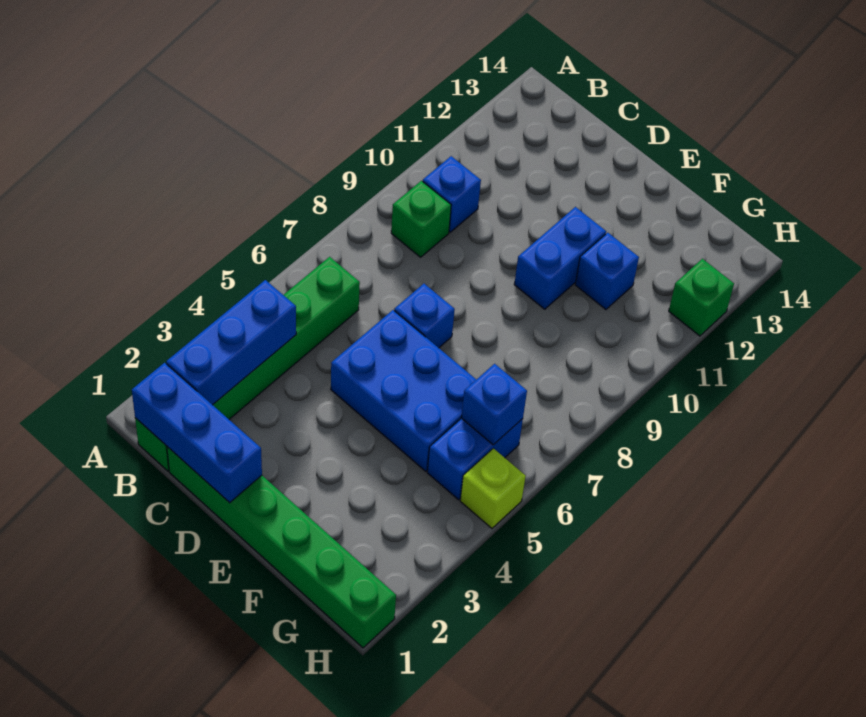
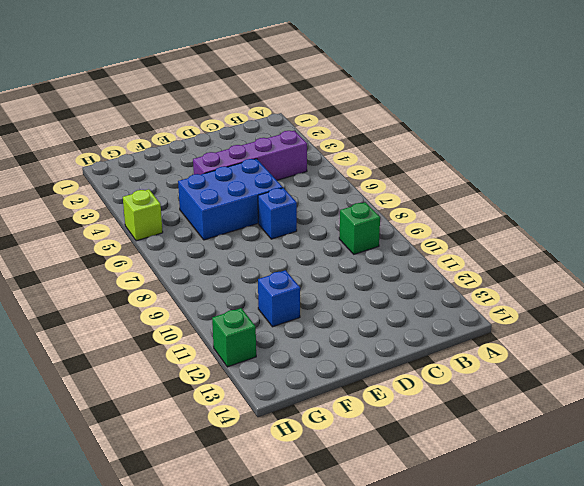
purple 1x4 brick [193,131,307,180] -> green 1x6 brick [135,257,360,471]
none -> blue 1x1 brick [423,156,481,232]
none -> green 1x6 brick [167,447,396,648]
none -> blue 1x2 brick [514,207,606,309]

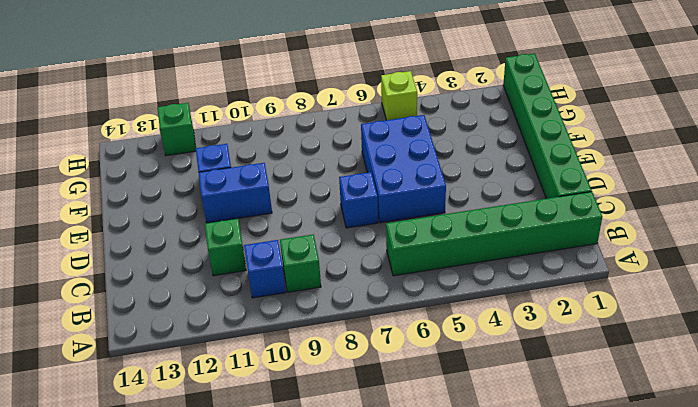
green 1x1 brick [205,218,246,276] -> none
none -> blue 1x2 brick [427,418,523,500]
none -> blue 1x3 brick [132,363,262,503]
none -> blue 1x3 brick [166,280,296,405]

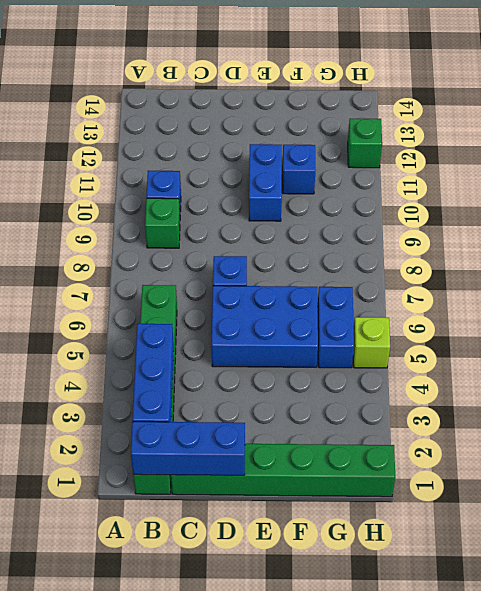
none -> blue 1x1 brick [461,364,527,445]

